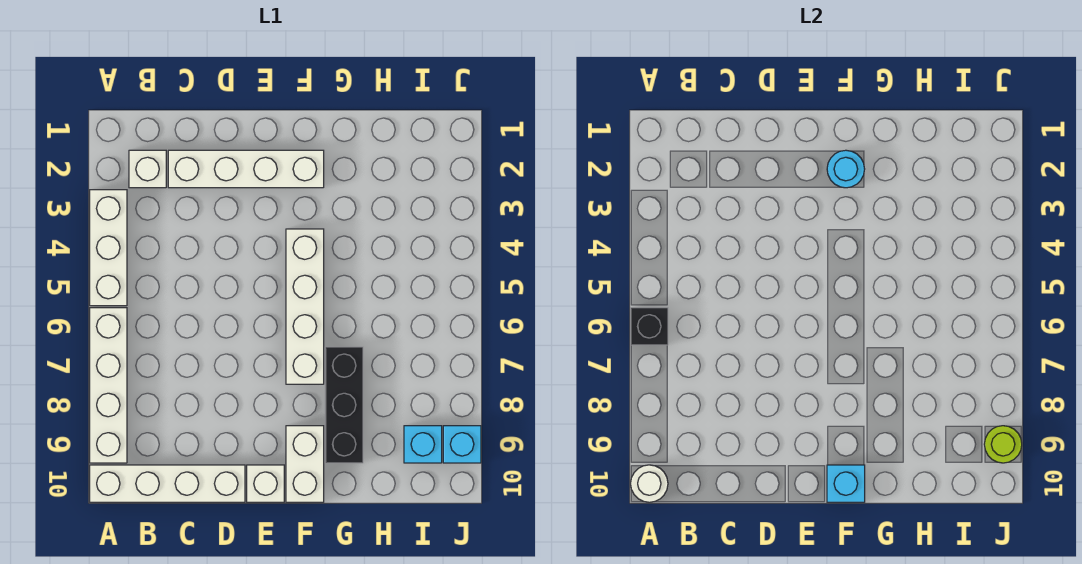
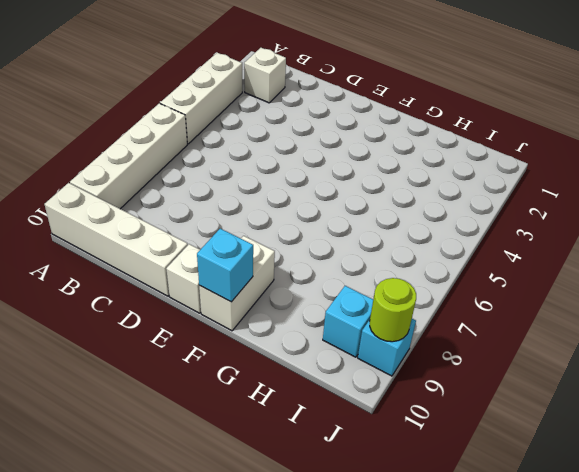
none -> white 1x4 brick [168,150,324,188]
none -> white 1x4 brick [286,229,324,384]
none -> black 1x3 brick [325,347,363,463]

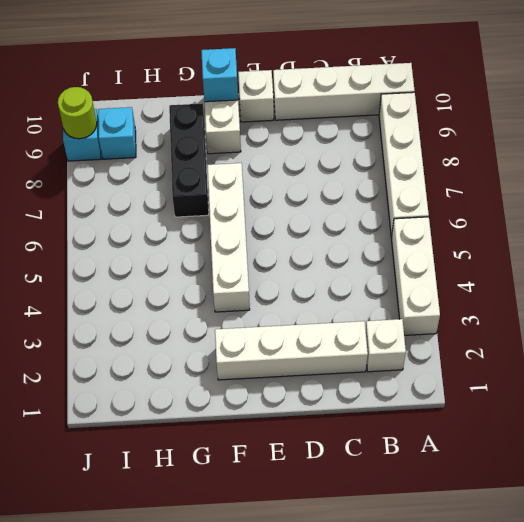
none -> black 1x1 brick [631,308,668,345]
none -> white 1x1 round brick [631,465,668,502]
none -> cyan 1x1 round brick [827,150,865,188]

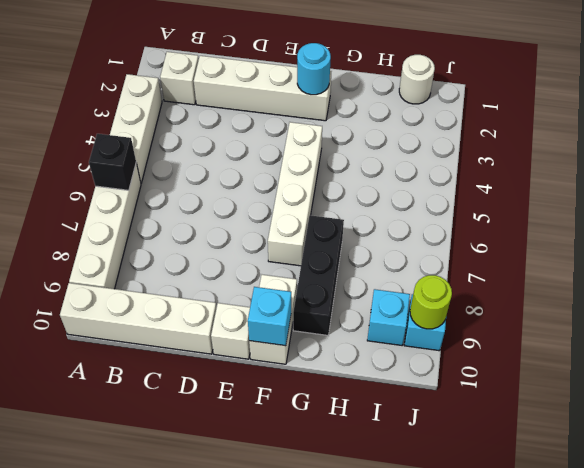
white 1x1 round brick [399,55,435,104] -> white 1x1 round brick moved to [631,465,668,502]

